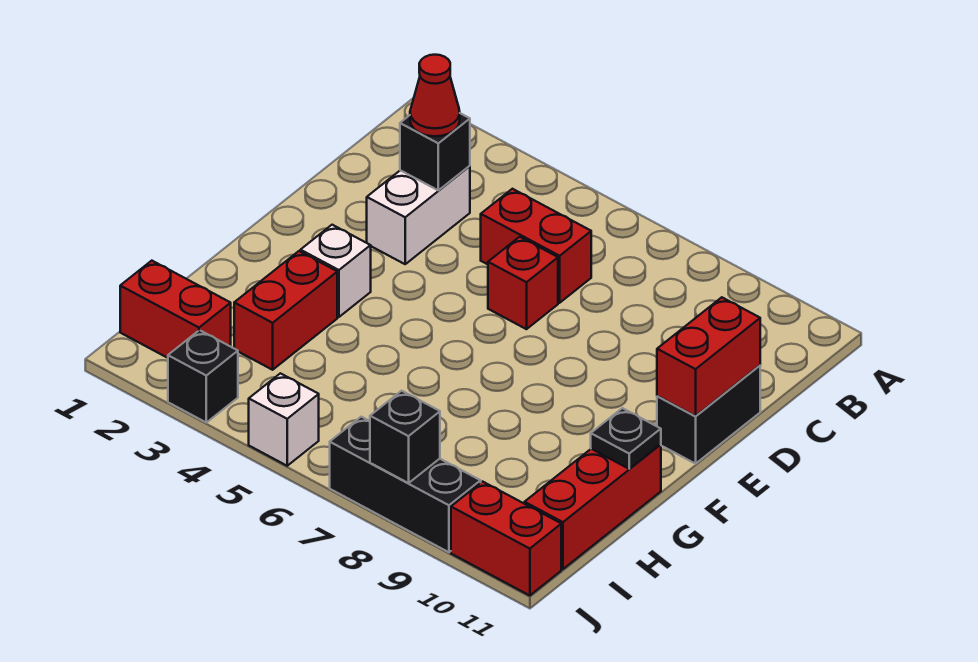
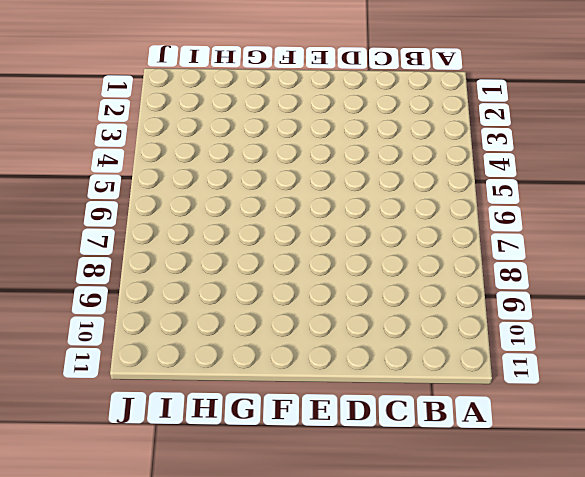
none -> white 1x2 brick [367,166,470,264]
none -> red 1x2 brick [481,189,591,303]
none -> red 1x1 brick [488,237,558,329]

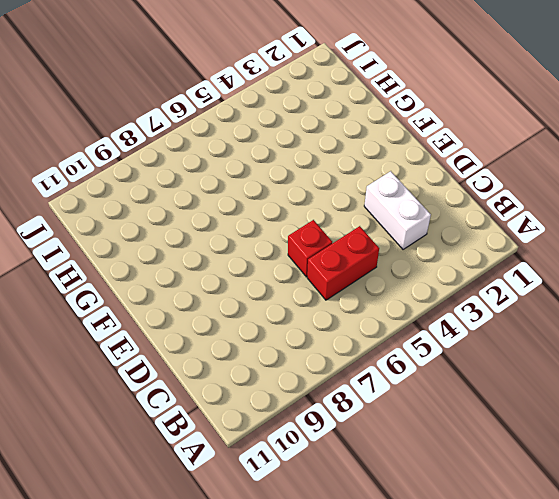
none -> black 1x2 brick [657,365,760,464]
none -> white 1x1 brick [300,225,371,317]
none -> red 1x2 brick [234,251,337,370]

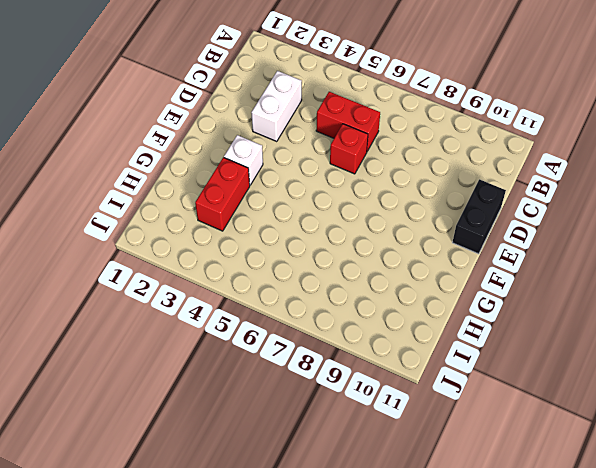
none -> red 1x3 brick [525,444,661,569]
none -> red 1x2 brick [120,261,231,358]
none -> black 1x1 brick [168,330,238,422]

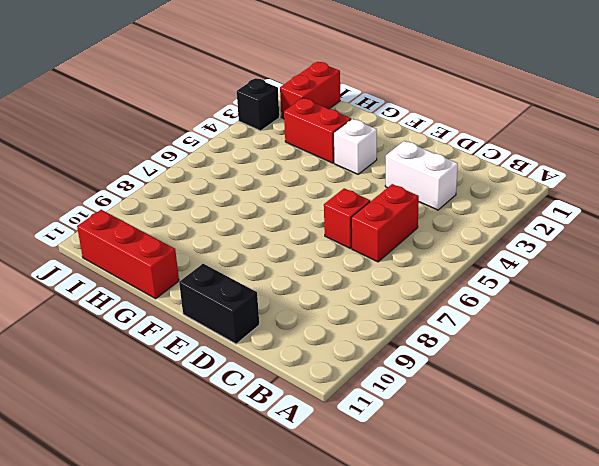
none -> white 1x1 brick [249,373,319,466]
none -> black 1x3 brick [330,417,481,552]
none -> red 1x2 brick [451,482,561,596]

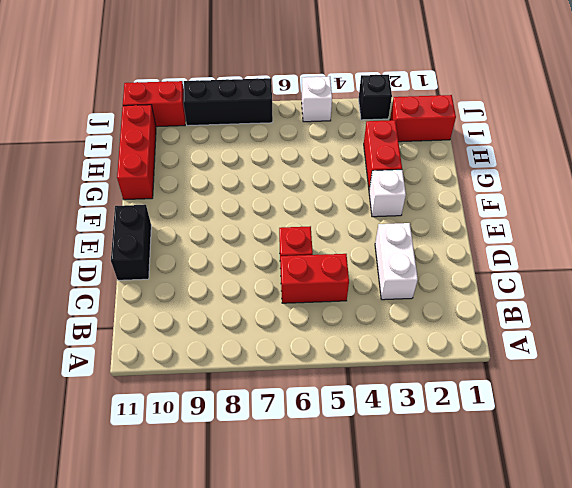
none -> black 1x1 brick [400,113,470,190]
none -> red 1x2 brick [657,297,760,416]
none -> black 1x1 plate [591,408,661,469]

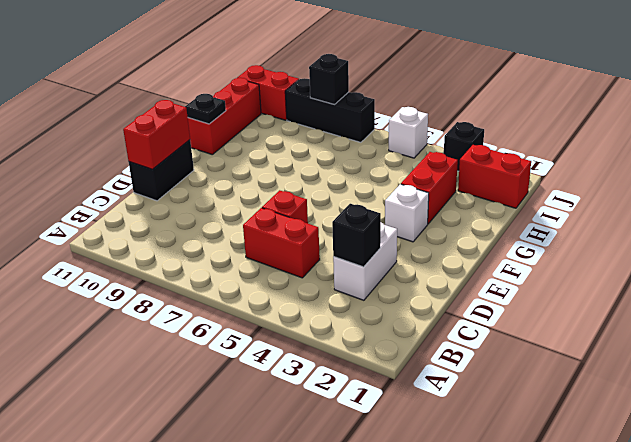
none -> red 1x1 cone [410,55,460,136]

